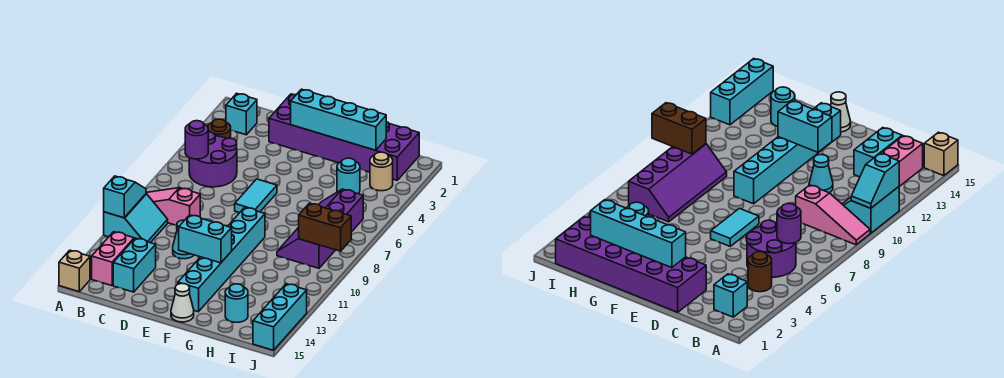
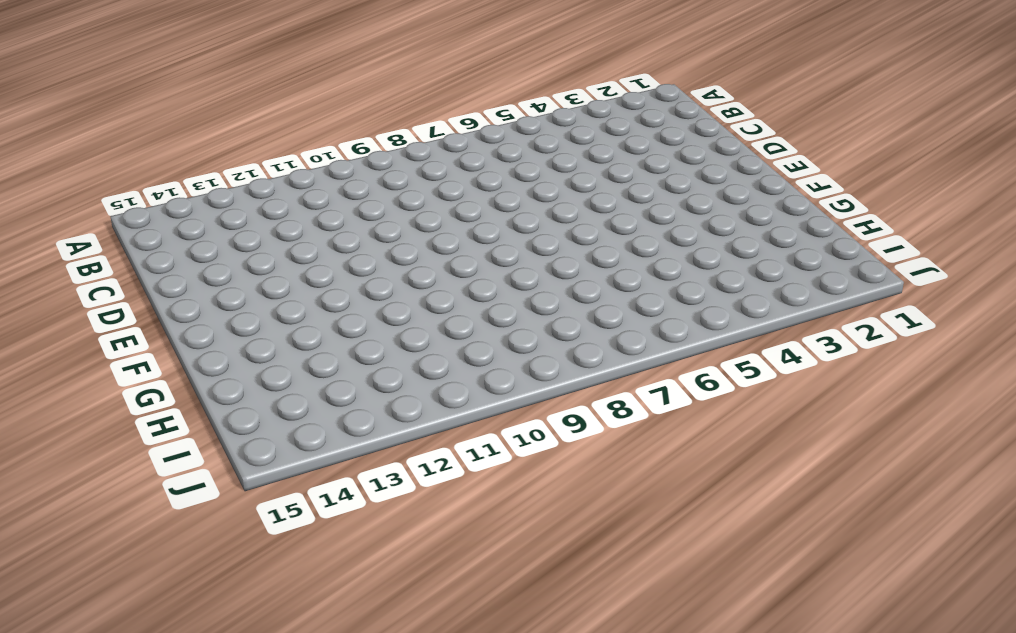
none -> pink 1x3 slope [146,188,200,225]
none -> cyan 2x2 slope [104,194,168,243]
none -> tan 1x1 brick [59,250,90,292]

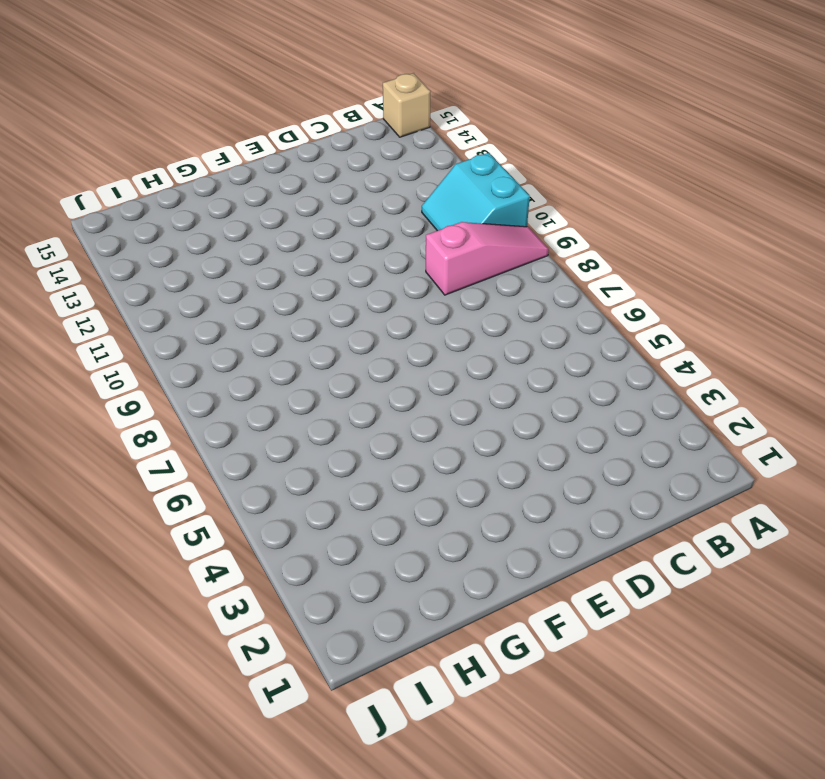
none -> cyan 1x1 brick [226,93,257,135]
none -> brown 1x1 round brick [208,119,231,139]
none -> purple 2x2 round brick [189,132,237,187]

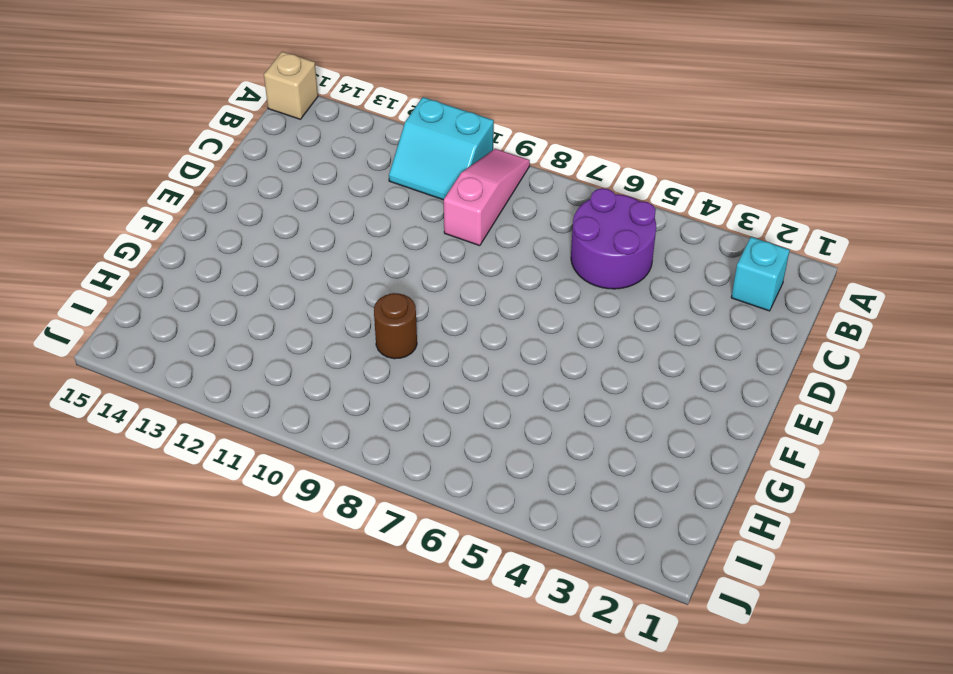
brown 1x1 round brick [374,293,417,359] -> brown 1x1 round brick moved to [208,119,231,139]
none -> pink 1x2 brick [92,232,134,286]
none -> cyan 1x2 brick [113,238,156,292]
none -> purple 2x6 brick [269,94,419,180]

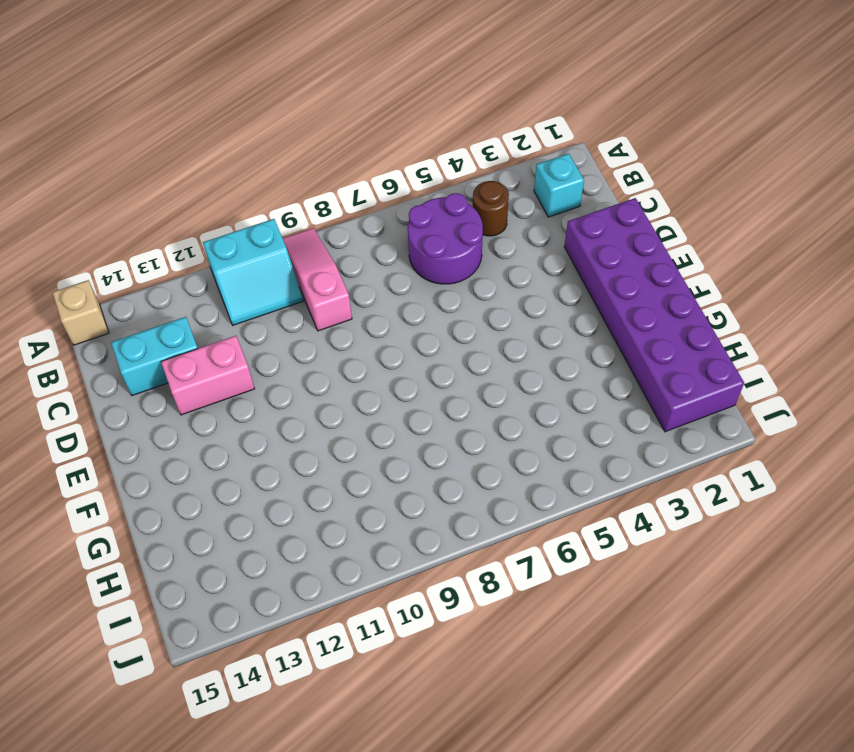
pink 1x2 brick [161,336,254,415] -> pink 1x2 brick moved to [92,232,134,286]
none -> cyan 1x1 cone [173,220,194,259]
none -> cyan 1x2 tile [235,179,277,213]
none -> cyan 1x6 brick [178,207,265,312]

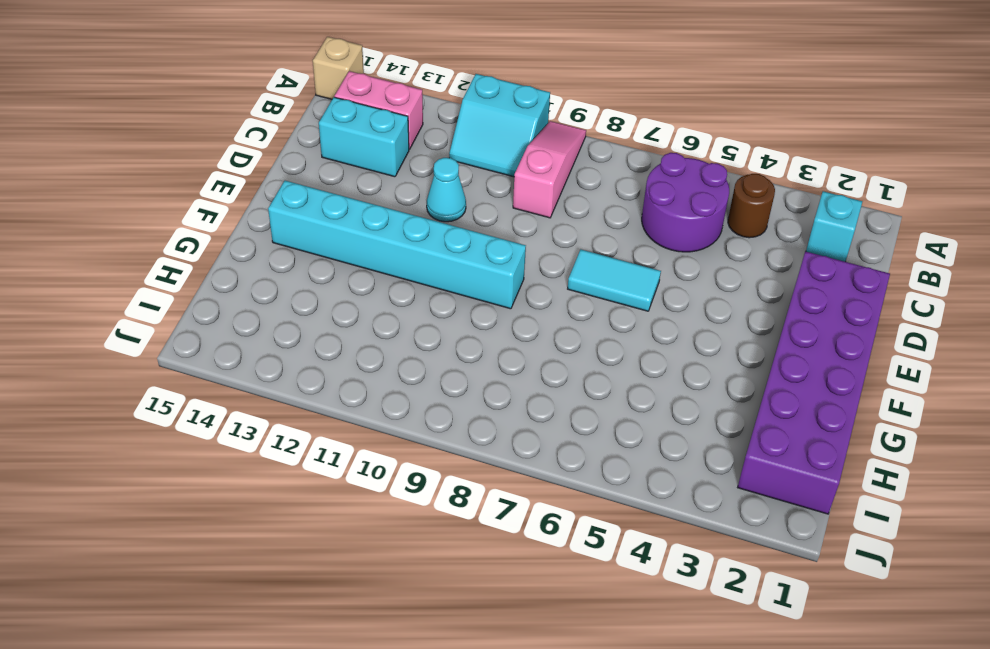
none -> white 1x1 cone [171,283,194,322]
none -> cyan 1x1 round brick [337,158,360,194]
none -> purple 2x4 slope [277,189,363,268]

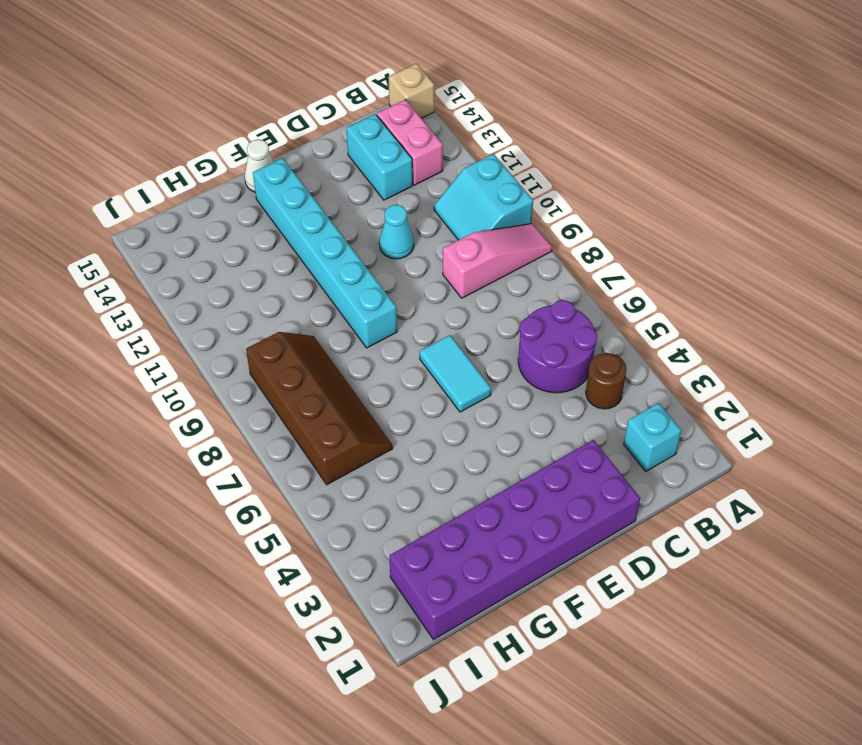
brown 2x4 slope [246,332,393,485] -> purple 2x4 slope [277,189,363,268]
none -> cyan 1x1 round brick [337,158,360,194]
none -> cyan 1x1 round brick [225,284,248,322]
none -> tan 1x1 round brick [370,152,393,191]

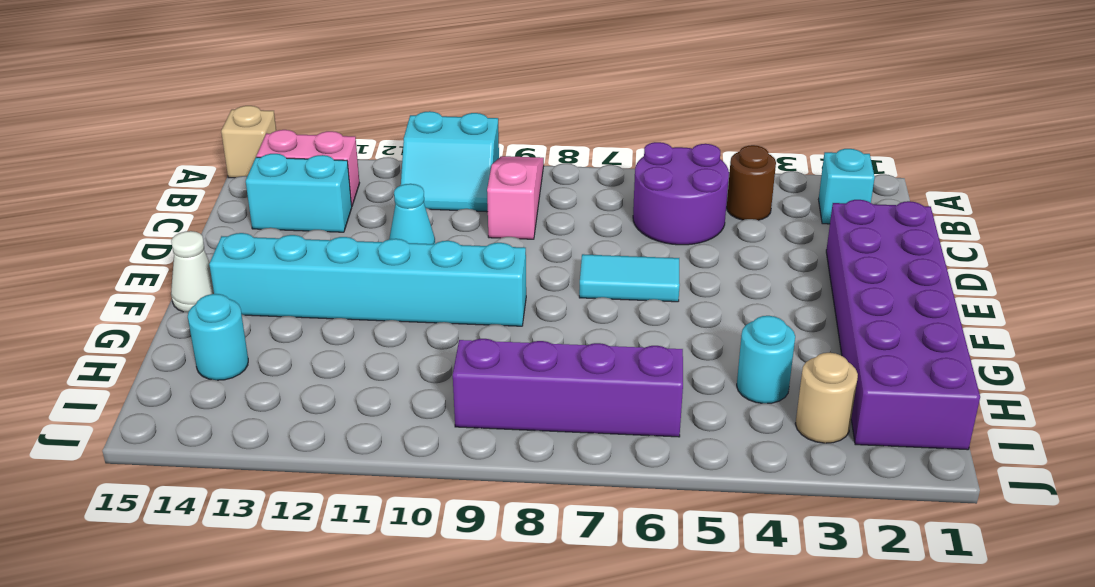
none -> cyan 1x3 brick [253,284,307,350]
none -> cyan 1x2 slope [104,176,146,218]
none -> purple 1x1 round brick [185,121,208,159]

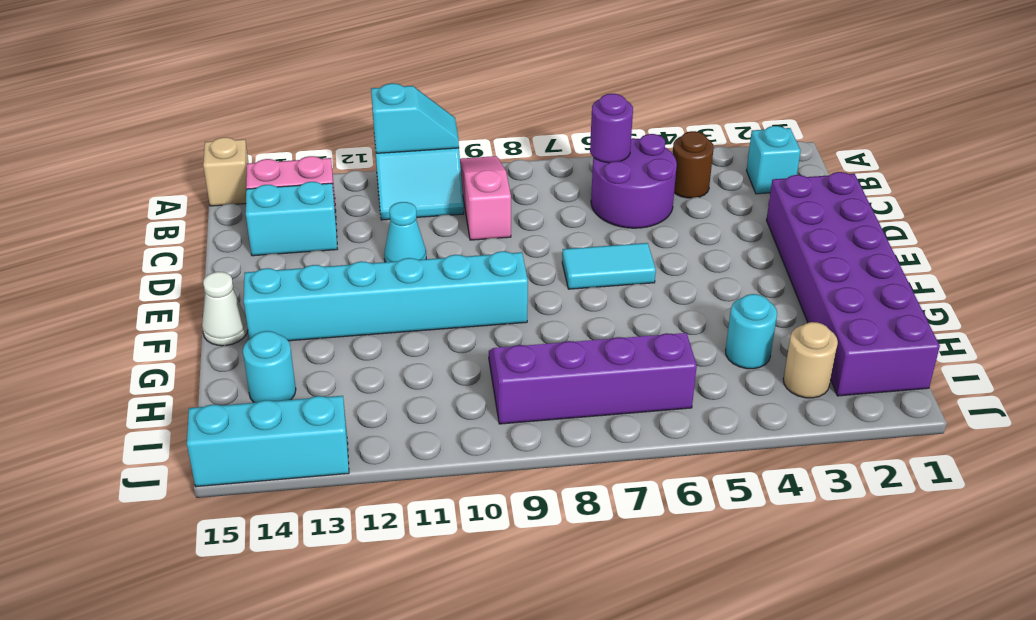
none -> cyan 1x4 brick [291,89,386,150]
none -> cyan 1x2 brick [179,215,232,263]
none -> brown 1x2 brick [299,203,351,251]

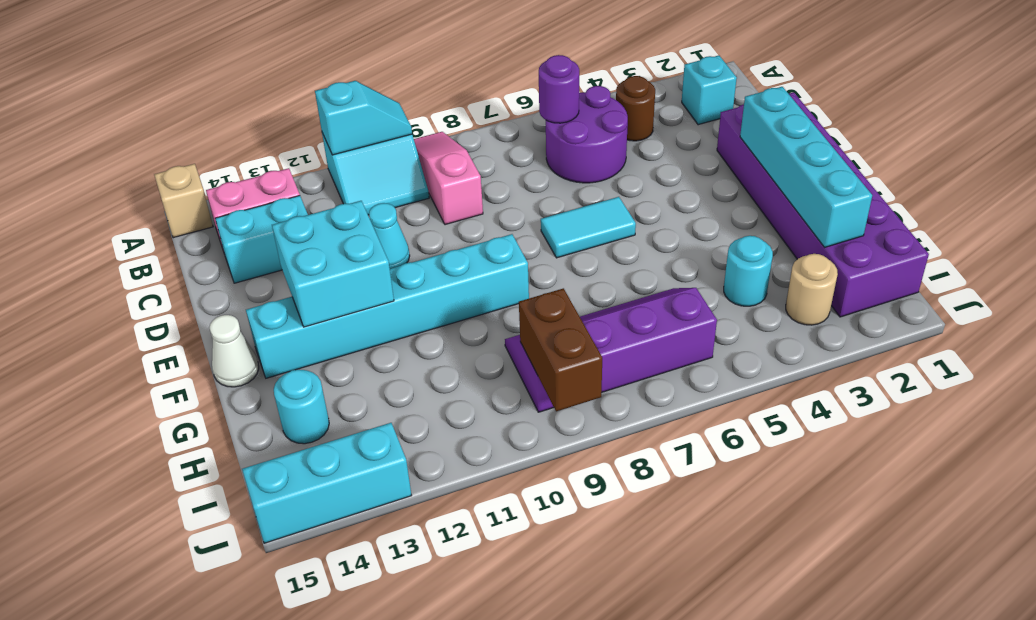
cyan 2x2 brick [272,201,394,327] -> cyan 1x2 brick [179,215,232,263]

